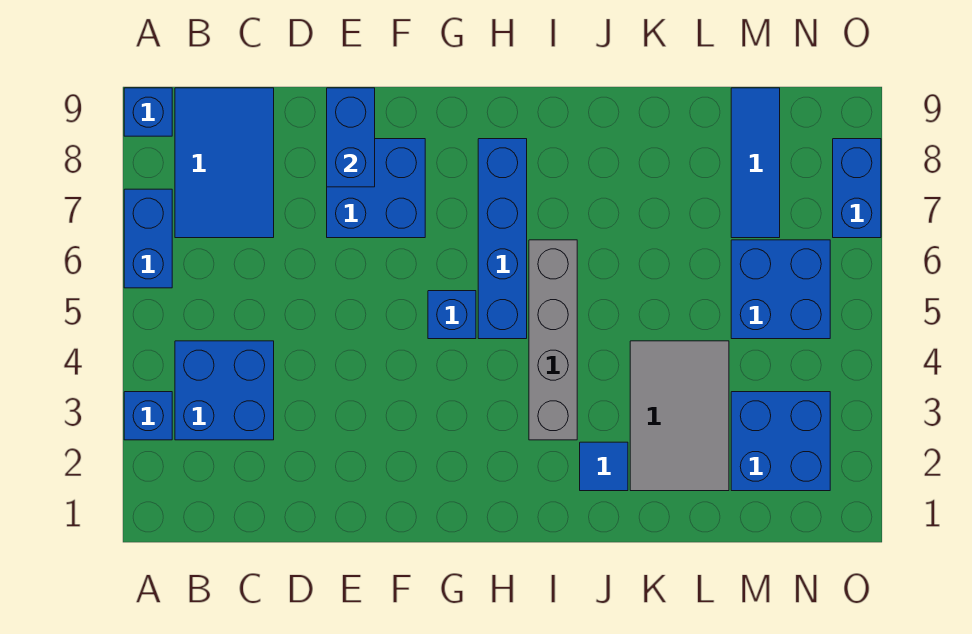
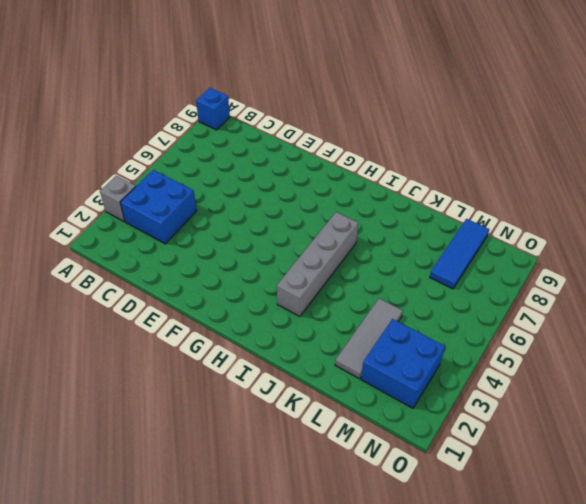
grey 1x1 brick [100,176,136,221] -> blue 1x1 brick [124,392,172,440]
grey 1x3 tile [335,298,403,379] -> grey 2x3 tile [630,341,729,491]
none -> blue 1x2 brick [124,189,172,288]
none -> blue 2x3 tile [175,88,274,238]
none -> blue 2x2 brick [327,139,425,238]

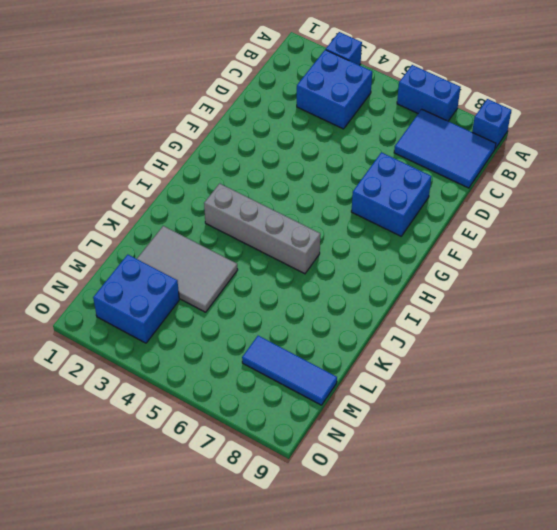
none -> blue 1x1 brick [428,291,476,339]
none -> blue 1x4 brick [478,139,527,339]
none -> blue 1x1 tile [580,442,628,491]

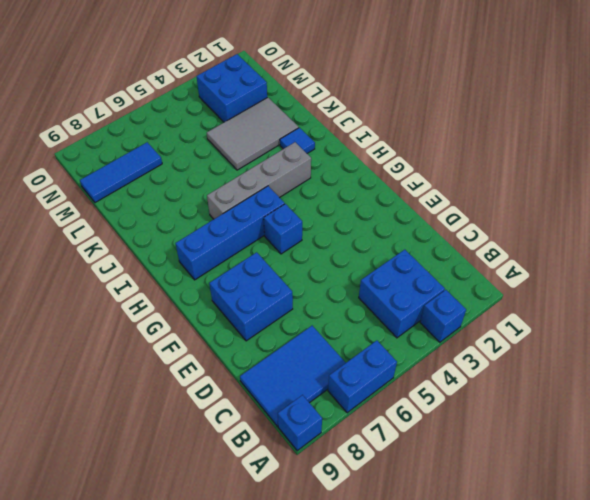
none -> blue 2x2 brick [731,240,830,339]
none -> blue 1x2 brick [833,139,881,238]
none -> blue 1x2 brick [327,88,375,187]

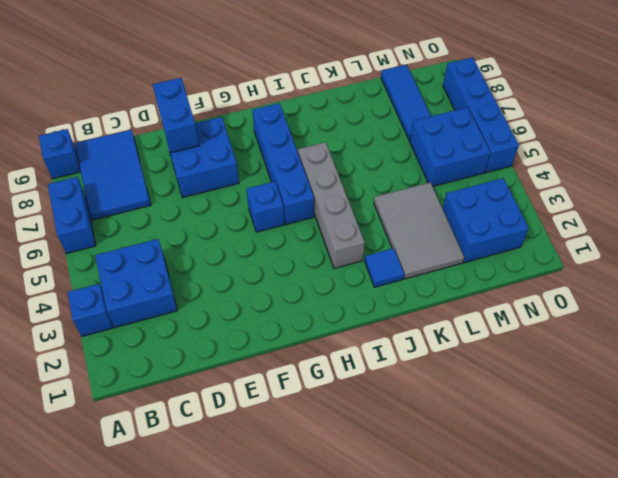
blue 1x4 brick [443,57,519,173] -> blue 1x2 brick [833,139,881,238]

